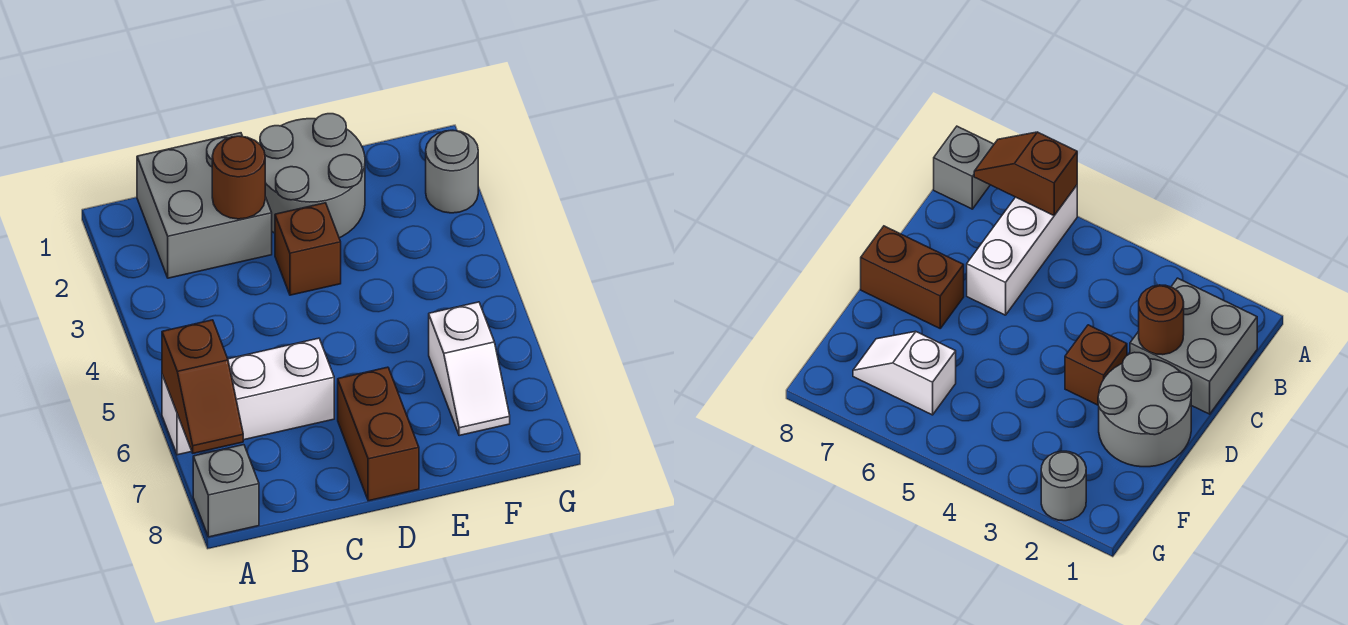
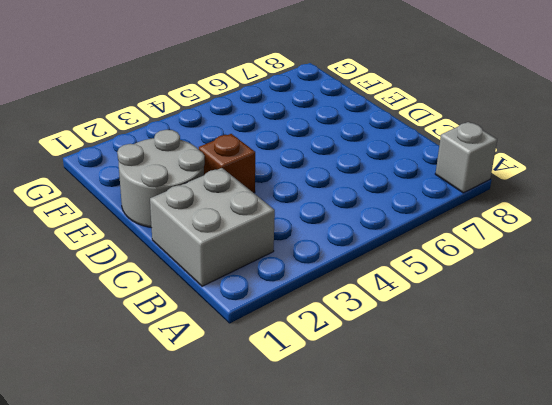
none -> white 1x3 brick [162,338,334,455]
none -> brown 1x2 brick [338,367,419,501]

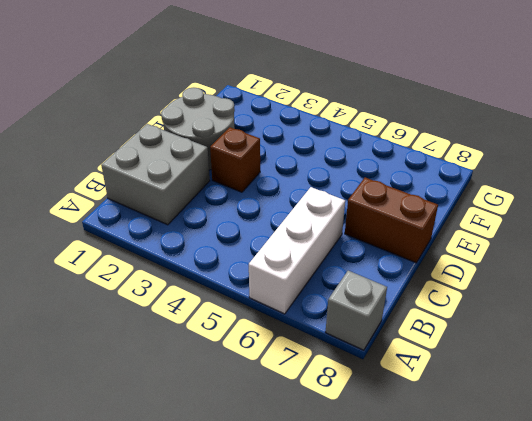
none -> white 1x2 slope [429,302,510,436]
none -> grey 1x1 round brick [426,130,478,213]

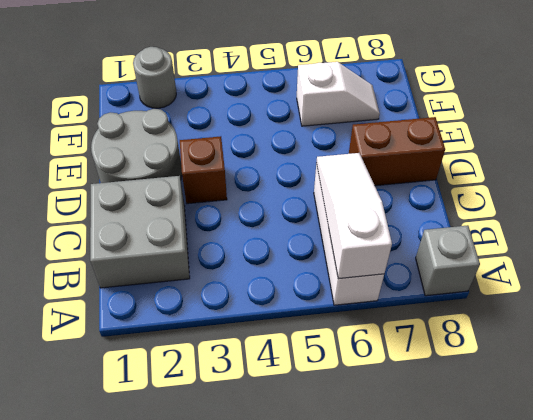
white 1x3 slope [316,153,392,279] -> brown 1x2 slope [162,320,243,453]
none -> brown 1x1 round brick [212,136,265,219]

